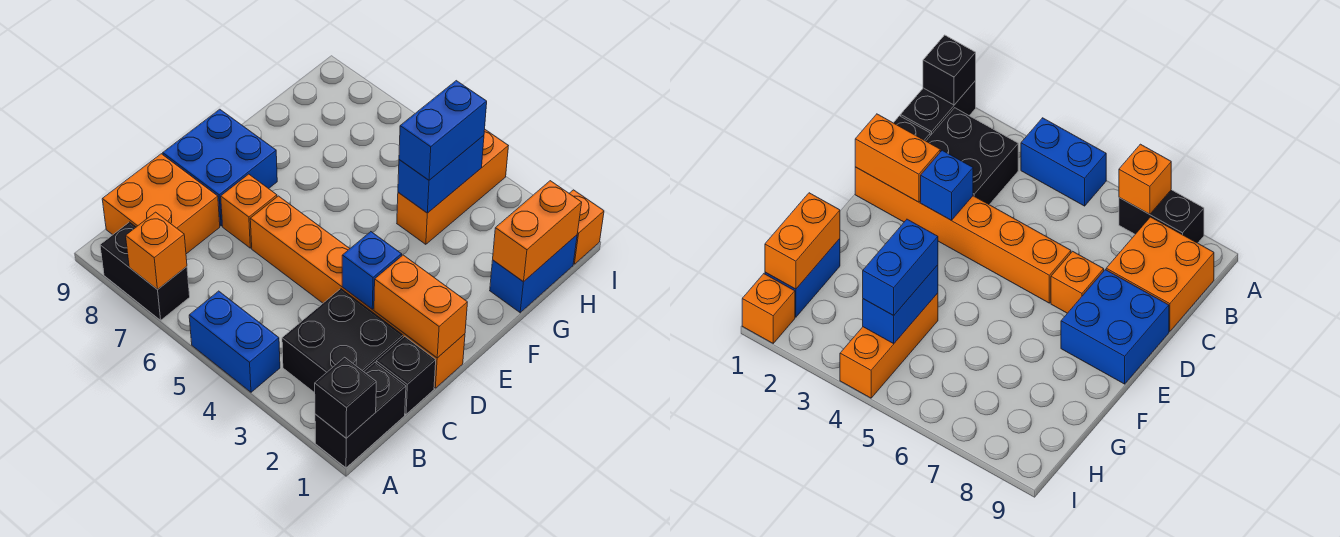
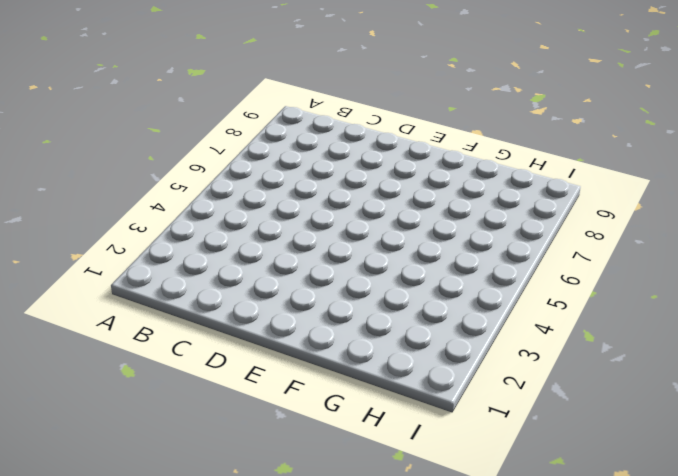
none -> black 1x2 brick [315,362,406,468]
none -> blue 1x2 brick [189,291,280,392]
none -> black 1x2 brick [100,222,190,320]

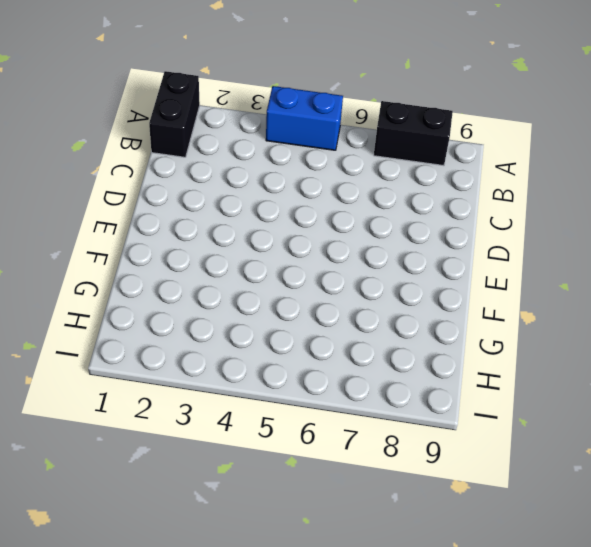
none -> black 2x2 brick [282,289,403,393]
none -> orange 2x2 brick [102,154,220,254]
none -> black 1x1 brick [376,336,436,414]

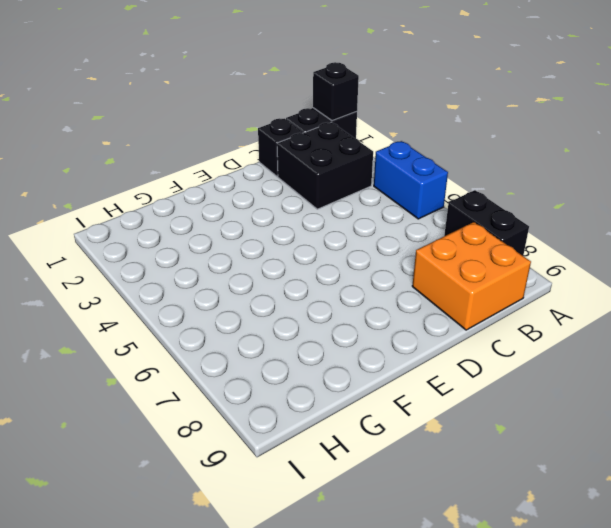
none -> orange 1x6 brick [250,196,465,388]
none -> orange 1x1 brick [221,174,277,248]
none -> blue 2x2 brick [163,109,277,226]

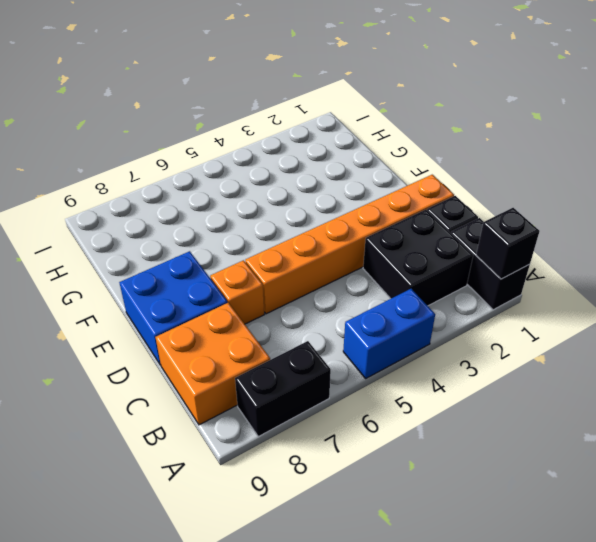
none -> blue 1x2 brick [490,235,577,313]
none -> orange 1x3 brick [397,130,508,244]
none -> orange 1x1 brick [569,190,604,264]

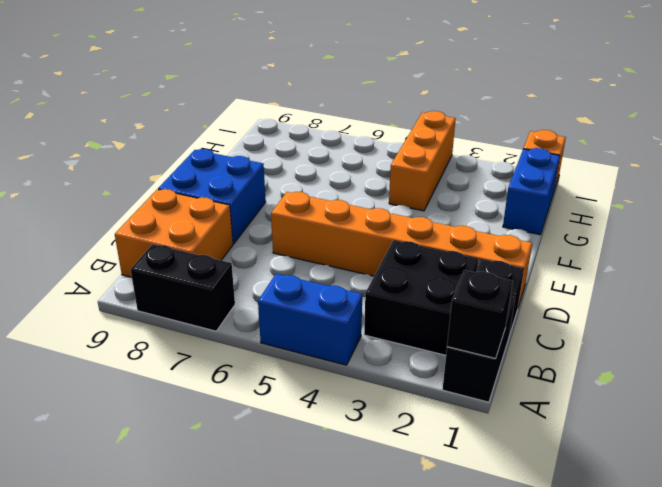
none -> orange 1x1 brick [221,174,277,248]
none -> orange 1x1 brick [126,212,187,289]
none -> orange 1x2 brick [374,255,467,358]

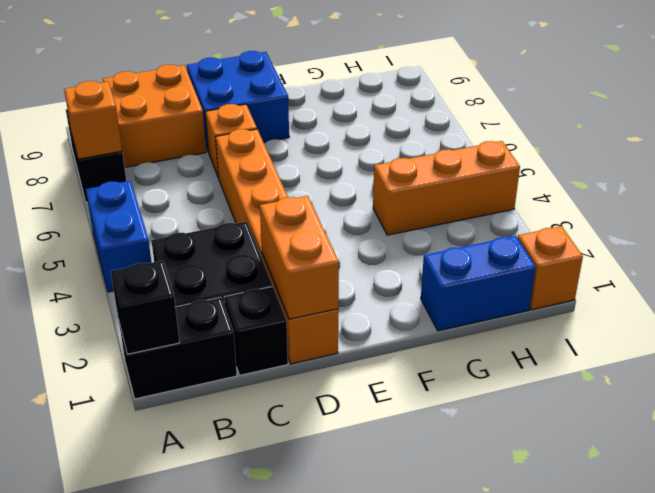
none -> blue 1x1 brick [342,232,402,309]
none -> orange 1x2 brick [493,181,582,282]
none -> blue 1x2 brick [398,135,484,213]

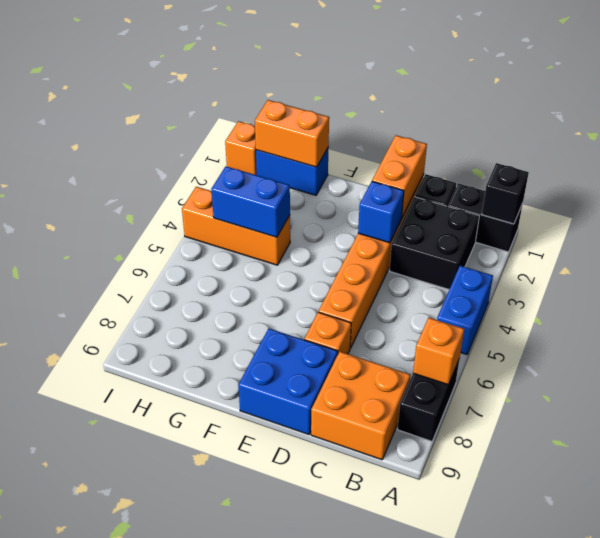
none -> blue 1x2 brick [399,81,487,180]

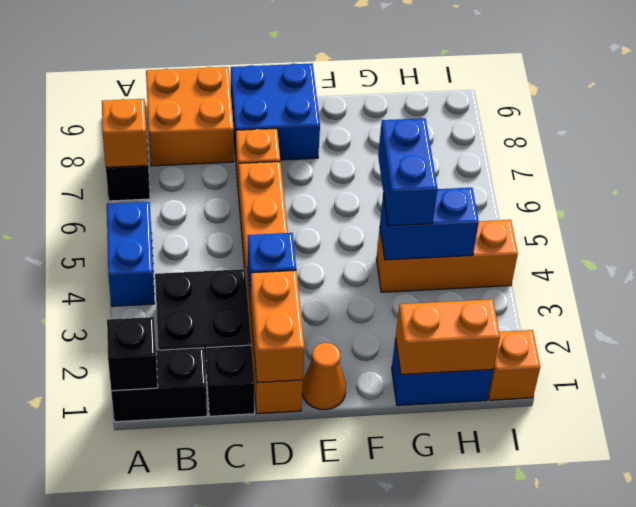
orange 1x1 cone [302,342,346,410] -> none
blue 1x2 brick [378,118,437,226] -> blue 1x2 brick turned to [399,81,487,180]

